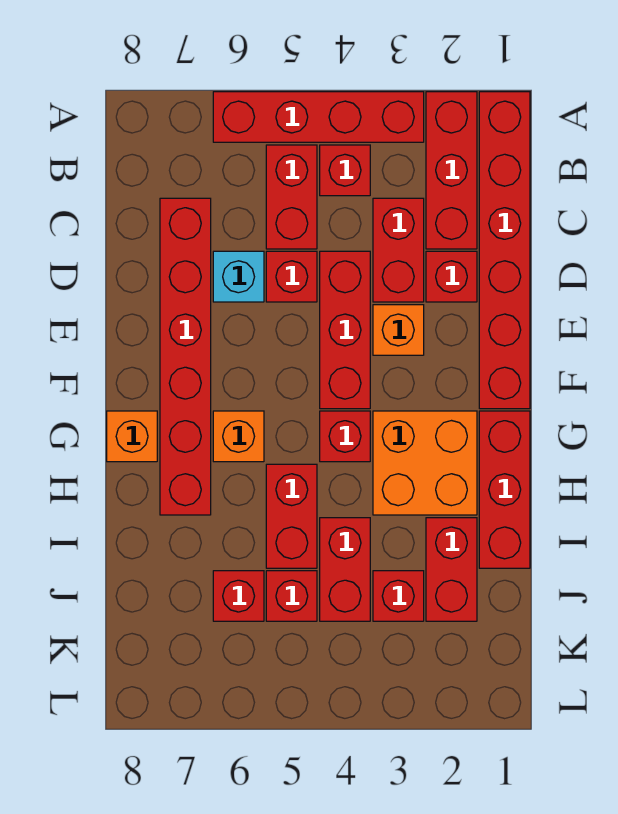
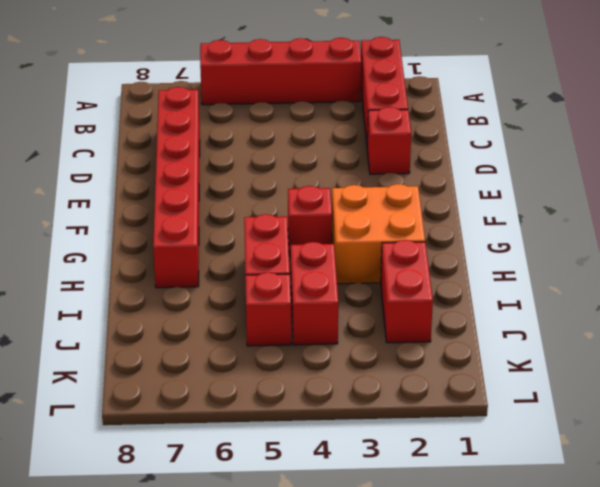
none -> red 1x6 brick [479,92,530,409]
none -> red 1x1 brick [320,145,370,196]
none -> red 1x2 brick [266,145,317,249]

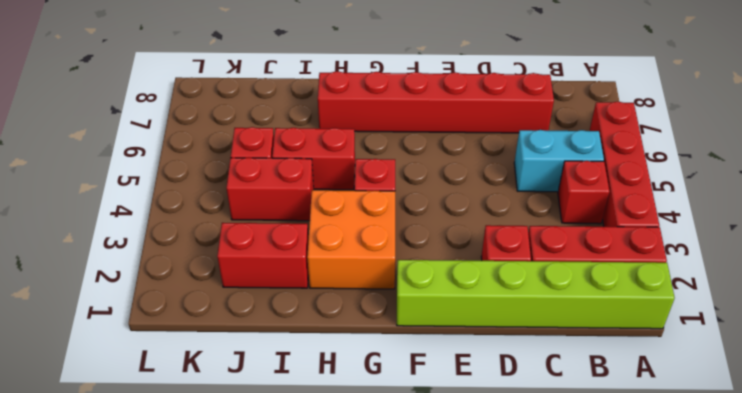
lime 1x6 brick [397,260,675,329] -> red 1x6 brick [479,92,530,409]
cyan 1x2 brick [514,130,604,192] -> red 1x2 brick [266,145,317,249]
none -> red 1x2 brick [373,198,424,302]
none -> red 1x3 brick [320,251,370,409]
none -> red 1x1 brick [266,251,317,302]

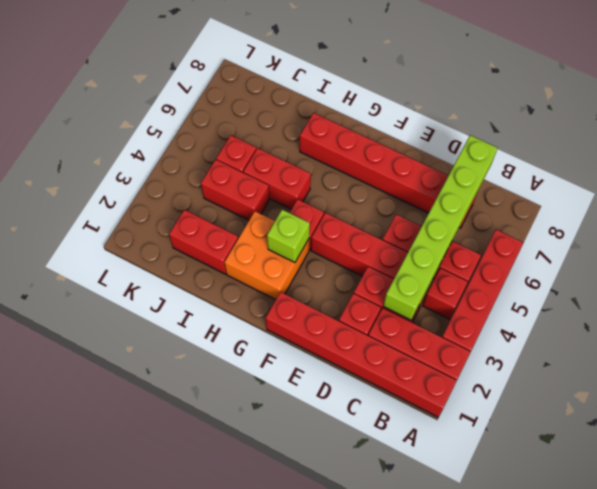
lime 1x6 brick [383,135,498,320] -> none
lime 1x1 brick [267,210,310,262] -> none
none -> cyan 1x1 brick [213,251,264,302]
none -> orange 1x1 brick [373,305,424,355]
none -> red 1x3 brick [479,411,530,568]

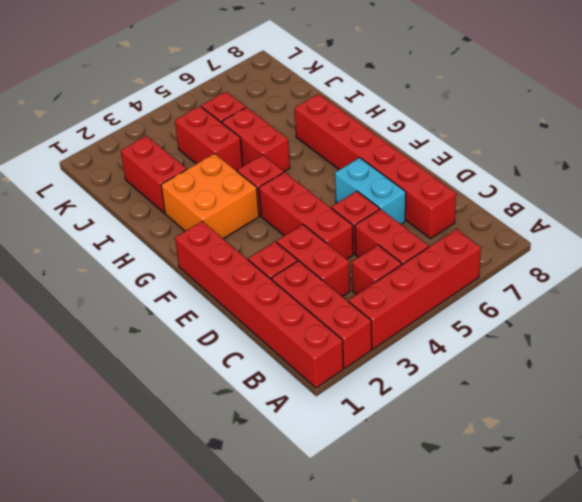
cyan 1x2 brick [335,158,406,224] -> cyan 1x1 brick [213,251,264,302]
none -> orange 1x1 brick [373,305,424,355]
none -> red 1x3 brick [479,411,530,568]
none -> orange 1x1 brick [213,411,264,462]

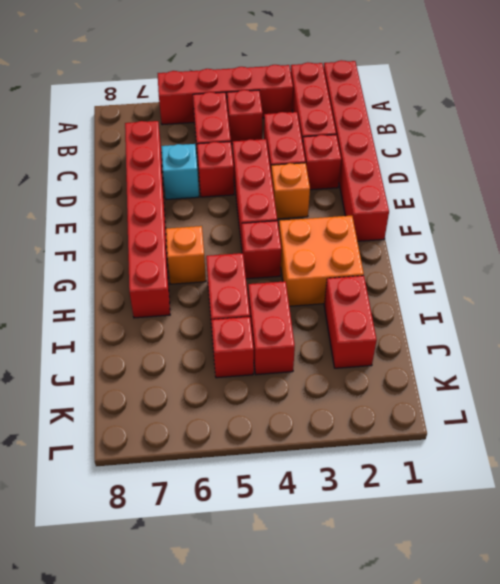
none -> red 1x3 brick [479,411,530,568]
none -> orange 1x1 brick [107,411,157,462]
none -> red 1x1 brick [373,571,424,621]

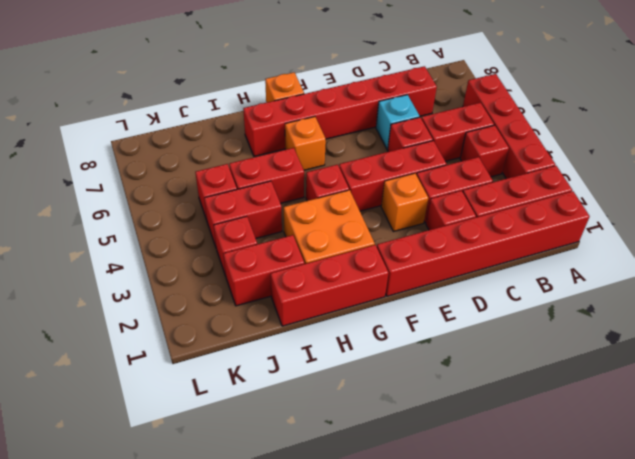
none -> red 1x1 brick [213,571,264,621]

